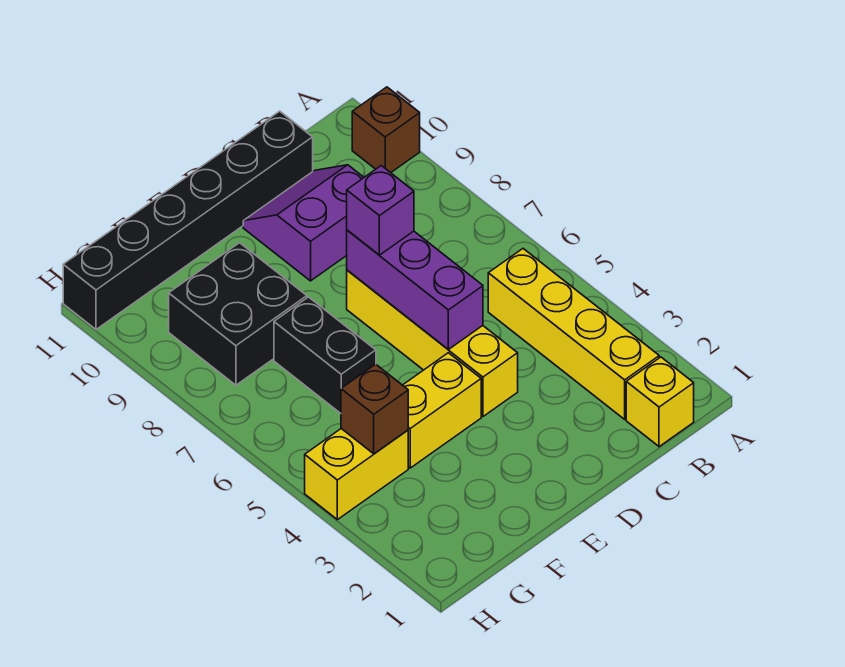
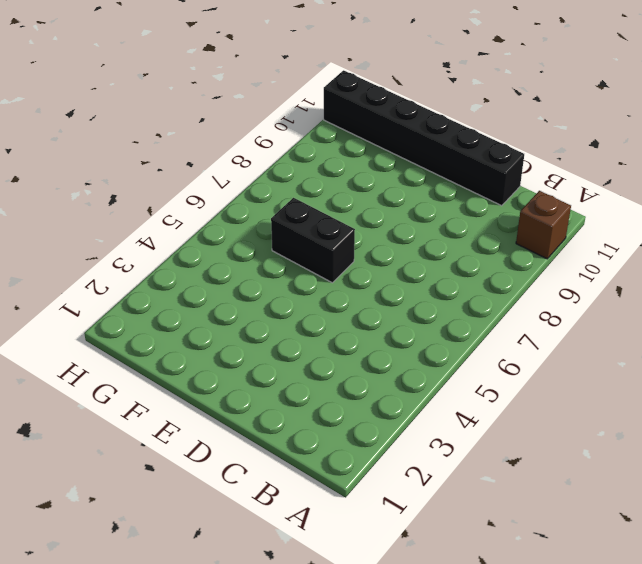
black 1x2 brick [271,198,355,283] -> black 1x2 brick turned to [274,297,376,413]
none -> yellow 1x1 brick [626,357,694,447]
none -> yellow 1x4 brick [488,249,659,419]
none -> purple 2x2 slope [243,165,364,281]

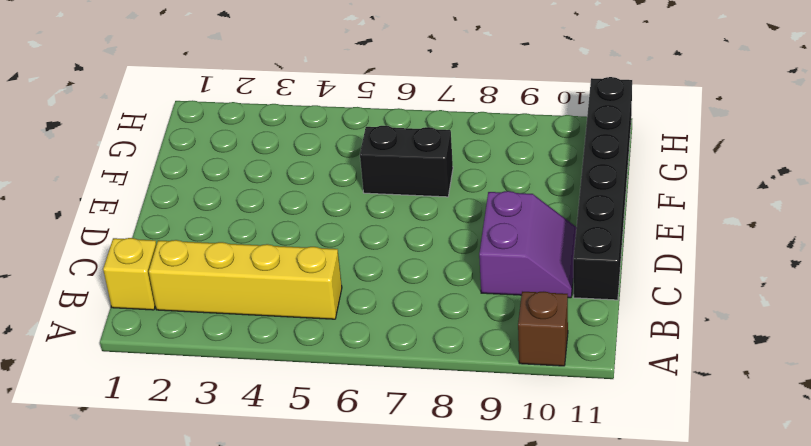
none -> yellow 1x4 brick [347,270,518,417]
none -> yellow 1x2 brick [403,353,481,468]
none -> black 2x2 brick [169,243,307,385]

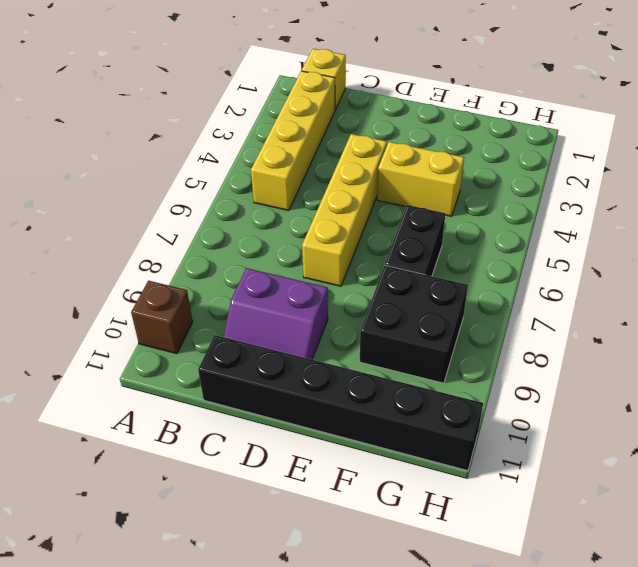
none -> yellow 1x2 brick [305,429,408,520]
none -> purple 1x3 brick [347,230,483,349]
none -> brown 1x1 brick [341,364,408,454]

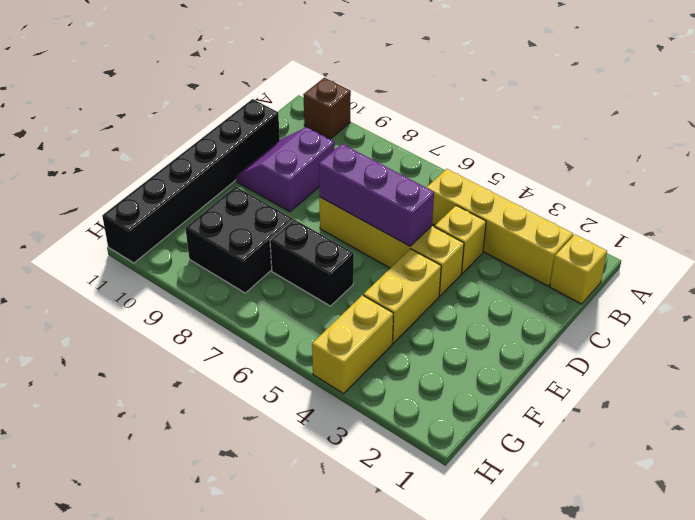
yellow 1x1 brick [435,206,486,273] -> none
none -> brown 1x1 brick [341,364,408,454]
none -> purple 1x1 brick [347,166,414,255]

